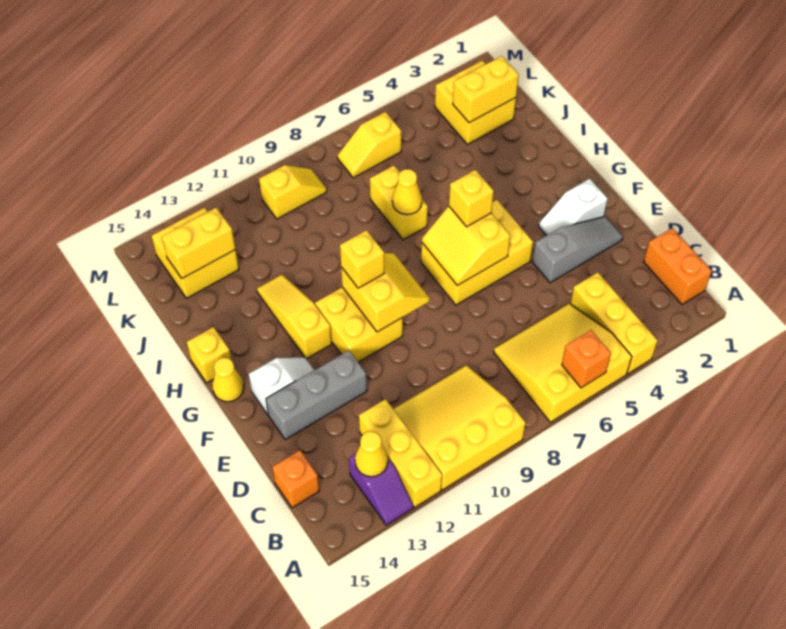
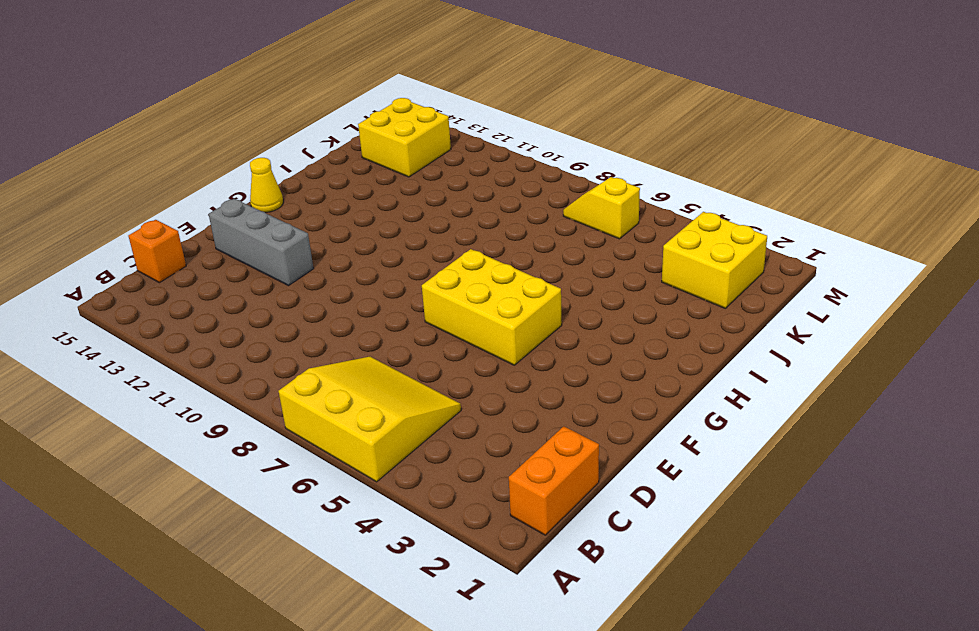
none -> yellow 1x3 brick [570,273,658,374]
none -> yellow 3x3 slope [393,365,526,490]
none -> yellow 1x3 brick [359,399,442,507]
none -> purple 1x2 slope [349,454,413,525]

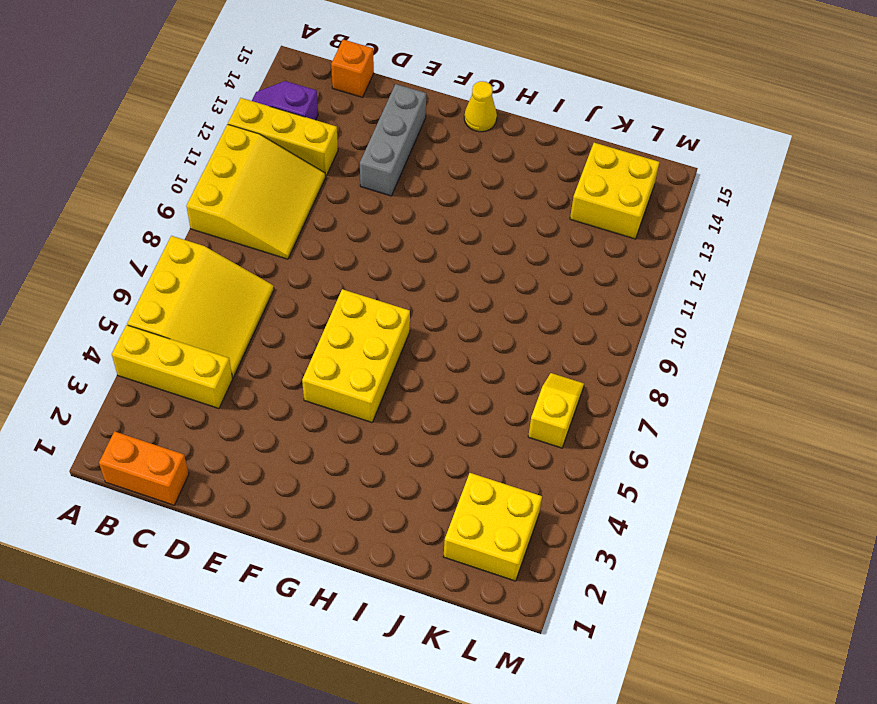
none -> grey 1x3 slope [532,216,623,283]
none -> white 1x2 slope [539,179,608,236]
none -> yellow 2x2 brick [315,287,403,362]
none -> white 1x2 slope [249,358,314,414]

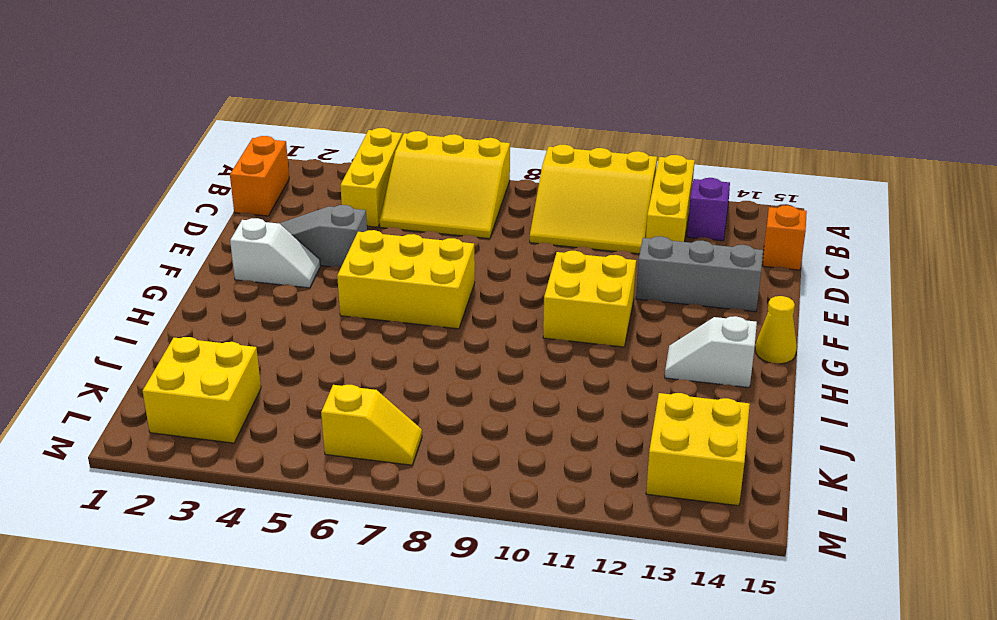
white 1x2 slope [665,316,757,387] -> white 1x2 slope moved to [249,358,314,414]
none -> yellow 1x3 slope [257,275,332,359]
none -> yellow 1x1 brick [187,327,232,383]
none -> yellow 1x2 brick [370,165,428,240]
none -> yellow 1x2 slope [259,165,327,219]

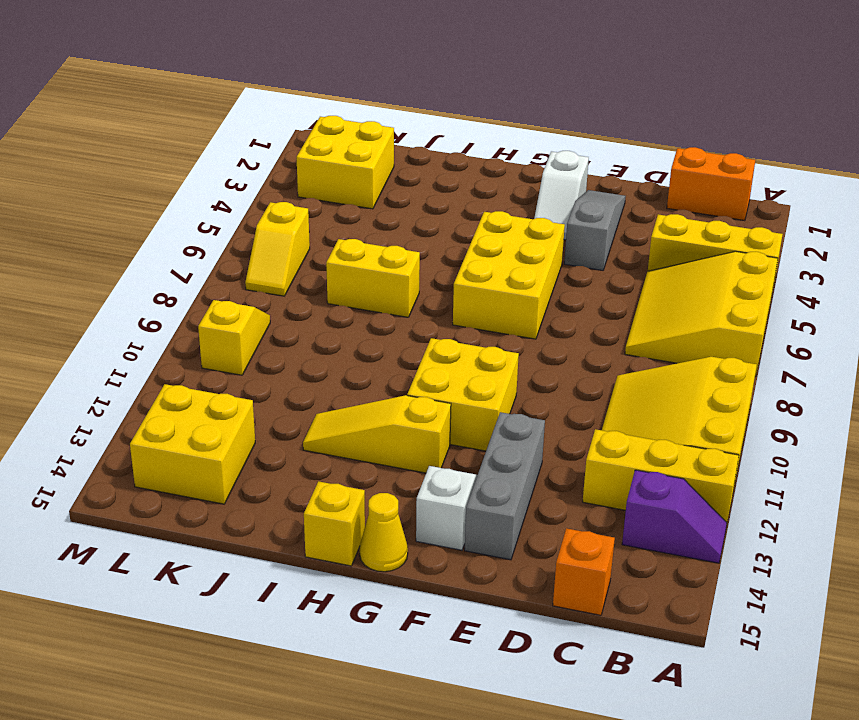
none -> orange 1x1 brick [562,330,611,388]
none -> yellow 1x1 cone [355,431,388,477]
none -> yellow 2x2 slope [422,206,510,285]
none -> yellow 2x2 slope [341,253,430,332]

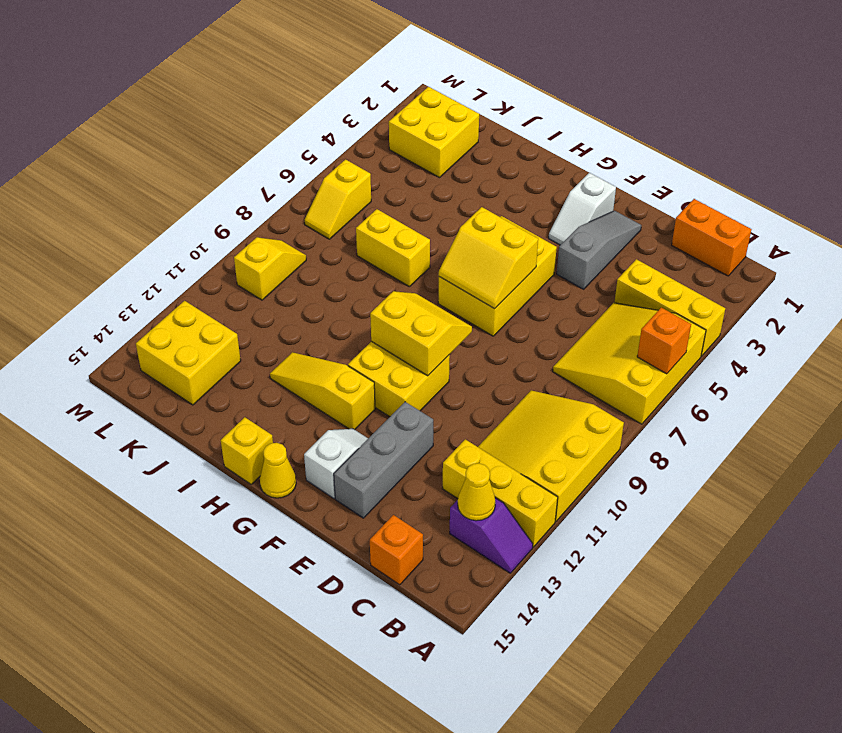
none -> yellow 1x1 cone [392,169,422,215]
none -> yellow 1x2 brick [453,56,519,123]
none -> yellow 1x2 brick [162,208,236,278]
none -> yellow 1x1 brick [449,170,494,227]

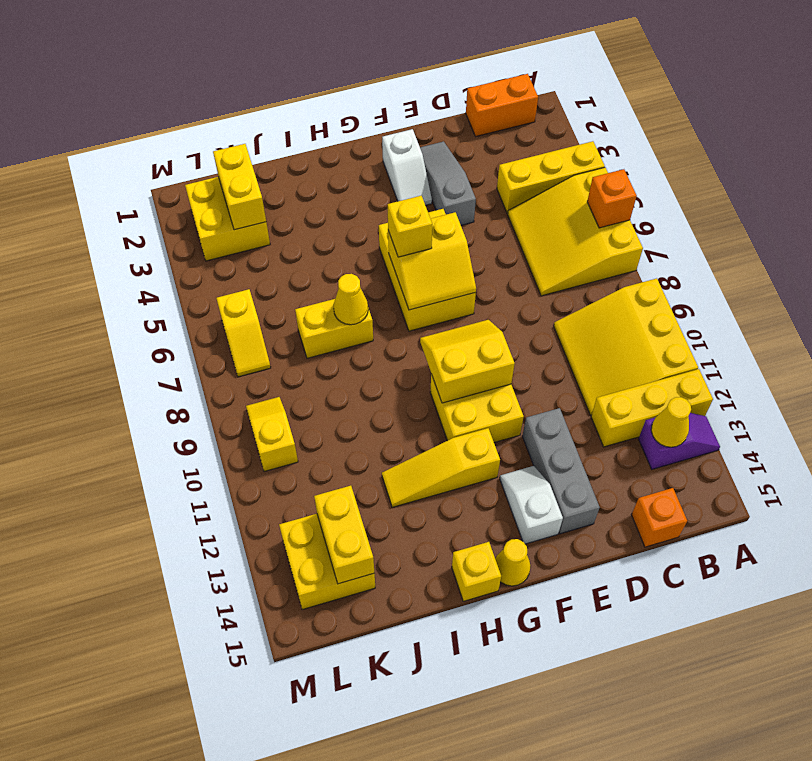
none -> yellow 1x1 brick [340,230,384,288]

